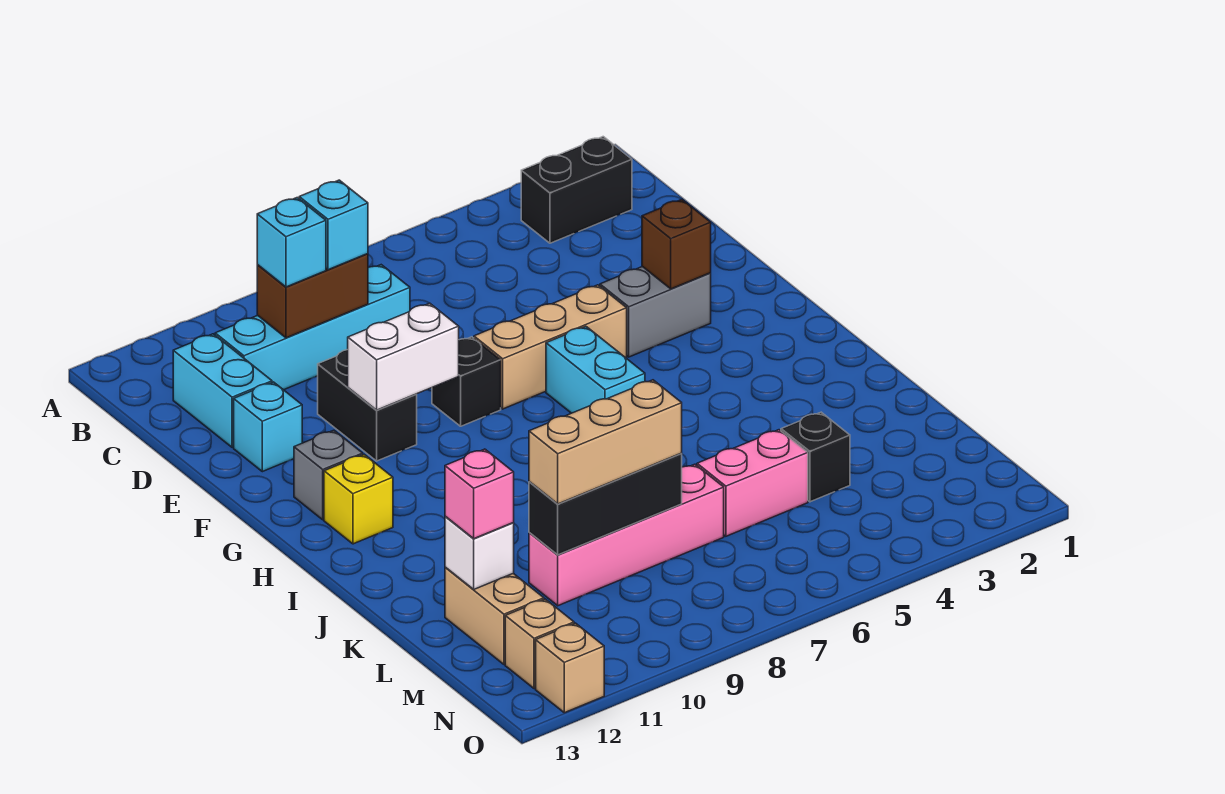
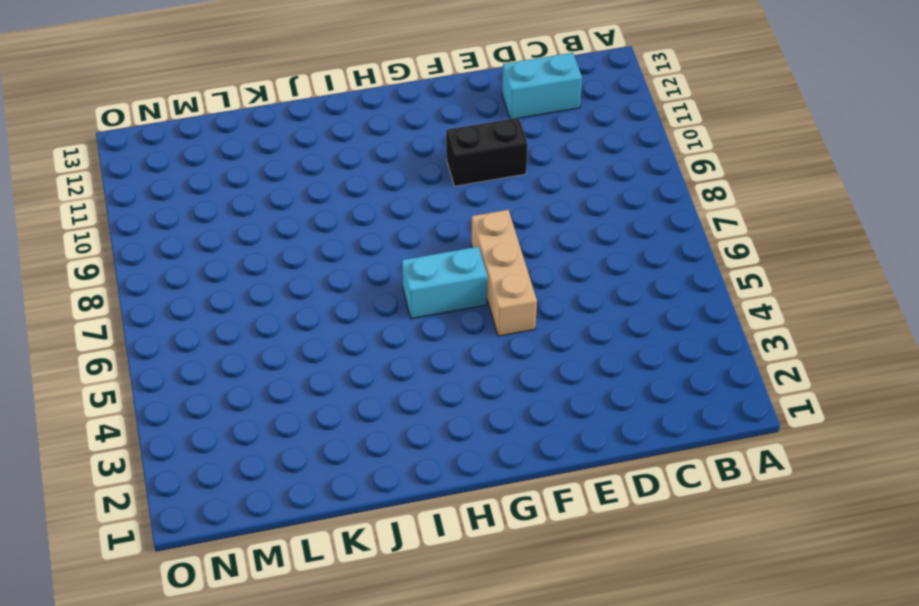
none -> black 1x2 brick [521,137,632,243]
none -> cyan 1x4 brick [215,265,410,390]
none -> cyan 1x1 brick [234,382,302,472]

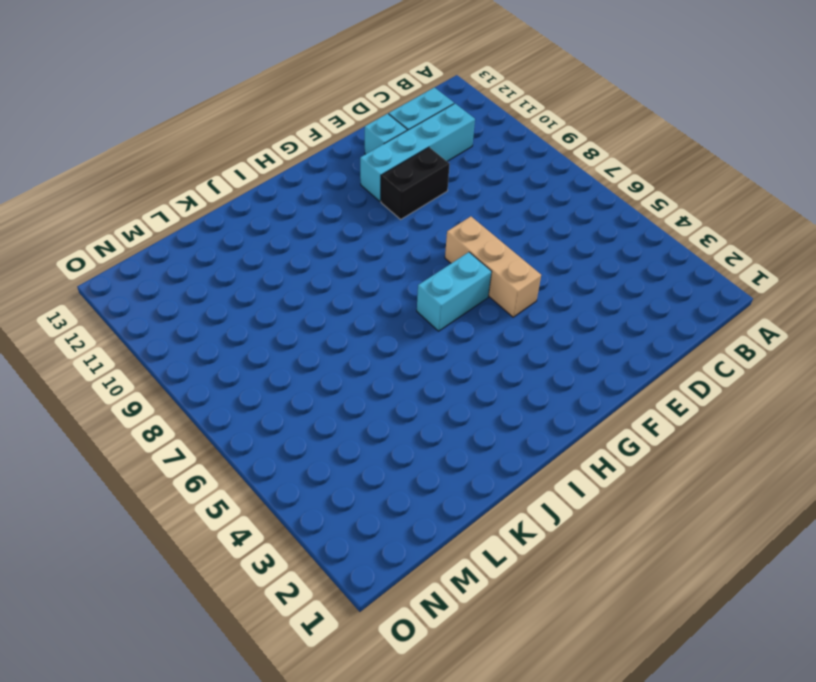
cyan 1x4 brick [360,104,475,201] -> cyan 1x4 brick turned to [215,265,410,390]
none -> black 1x2 brick [521,137,632,243]
none -> grey 1x2 brick [600,267,711,357]
none -> black 1x1 brick [432,337,501,426]

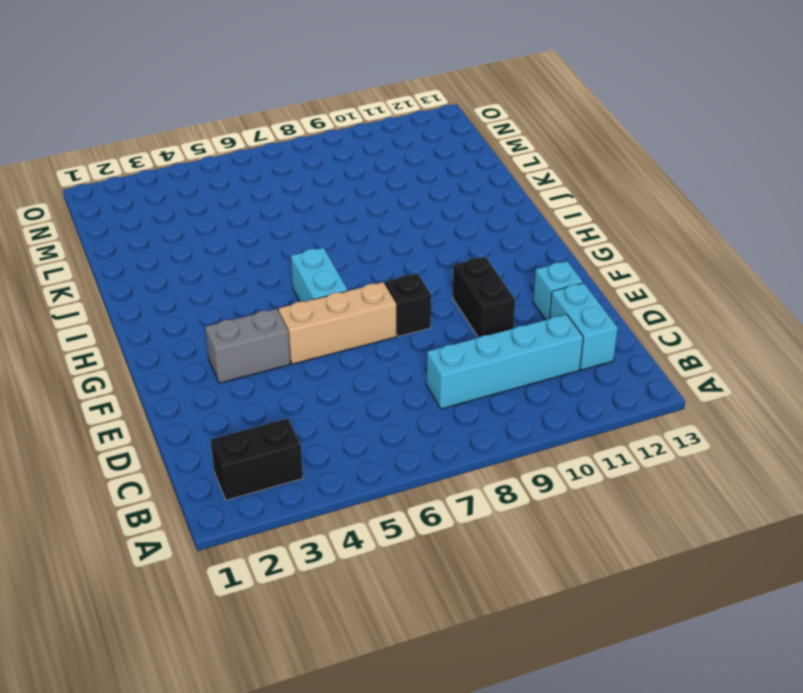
none -> grey 1x1 brick [294,430,363,520]
none -> yellow 1x1 brick [324,455,393,544]
none -> black 1x1 brick [781,412,850,502]

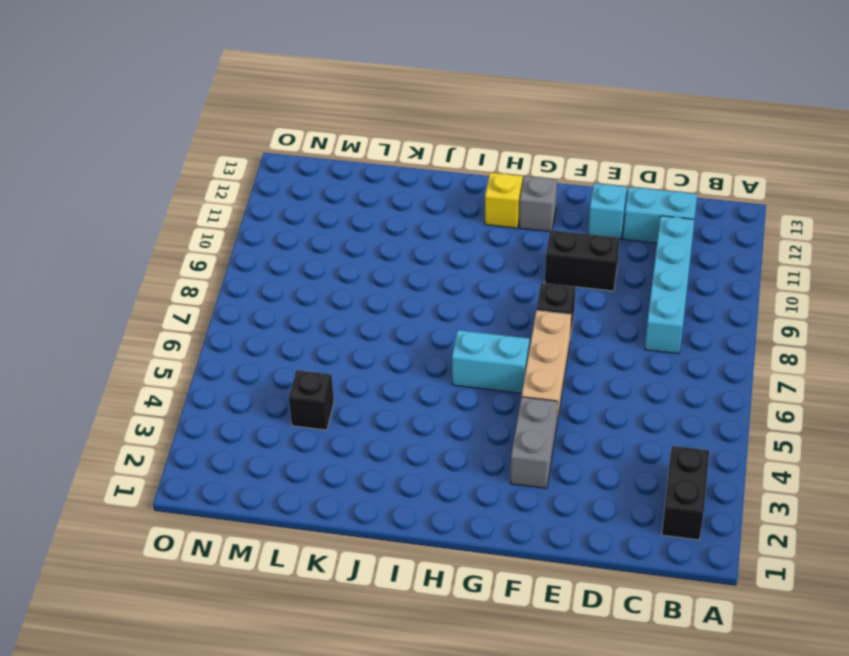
none -> pink 1x2 brick [697,430,808,536]
none -> pink 1x4 brick [529,464,724,606]
none -> tan 1x2 brick [445,567,544,664]

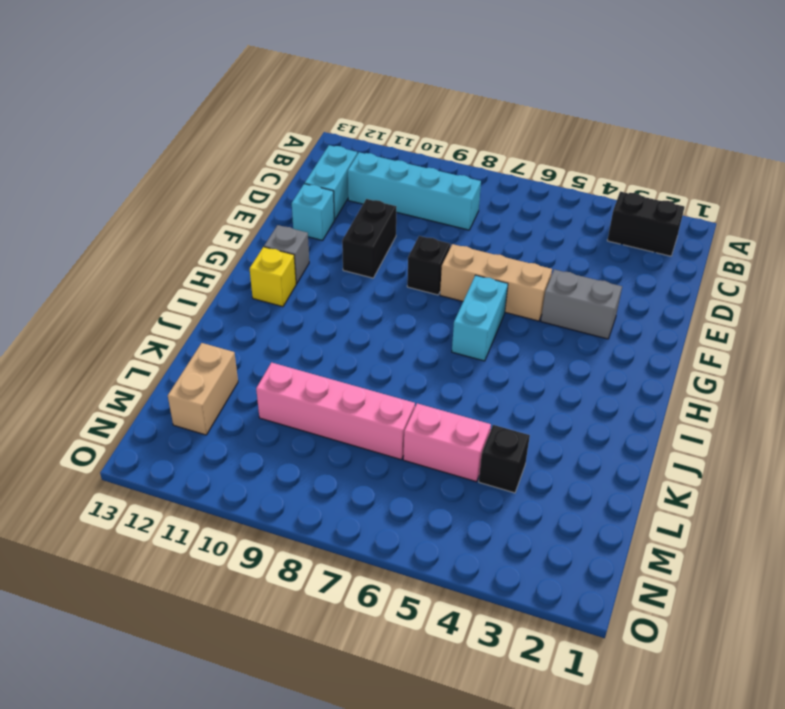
none -> tan 1x1 brick [505,599,574,689]
none -> tan 1x1 brick [536,623,604,713]
none -> brown 1x2 brick [257,254,368,338]

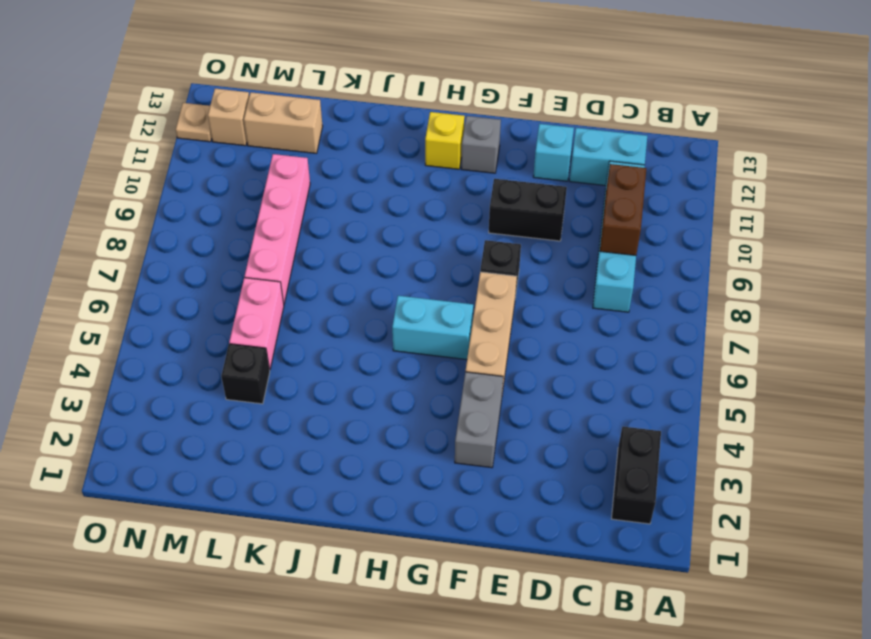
tan 1x1 plate [176,103,212,142] -> tan 1x1 brick [536,623,604,713]
none -> brown 1x1 brick [642,200,711,289]
none -> white 1x2 brick [348,303,459,410]
none -> black 1x3 brick [529,453,682,555]

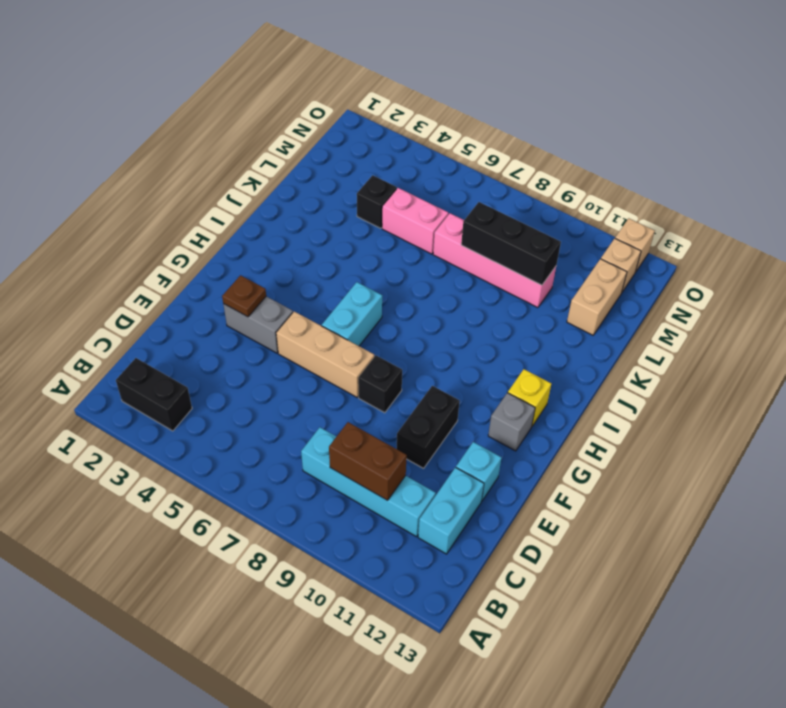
brown 1x1 plate [222,275,266,317] -> brown 1x1 brick [642,200,711,289]
none -> white 1x2 brick [348,303,459,410]
none -> white 1x1 brick [445,516,514,590]
none -> cyan 1x1 brick [299,180,368,270]

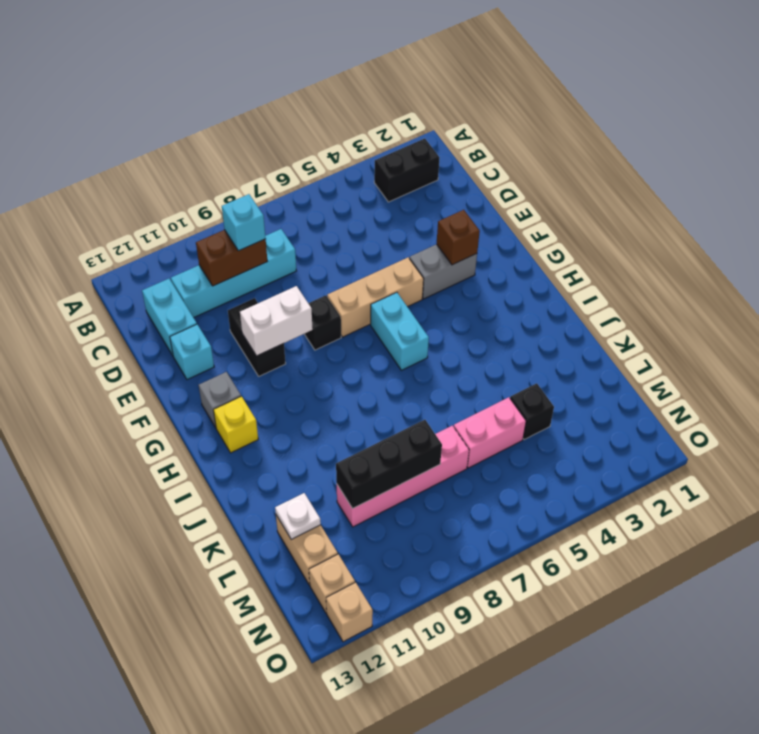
white 1x1 plate [275,493,321,539] -> white 1x1 brick [445,516,514,590]
none -> cyan 1x1 brick [257,198,326,287]
none -> tan 1x3 brick [529,380,682,504]
none -> pink 1x1 brick [445,449,514,539]

